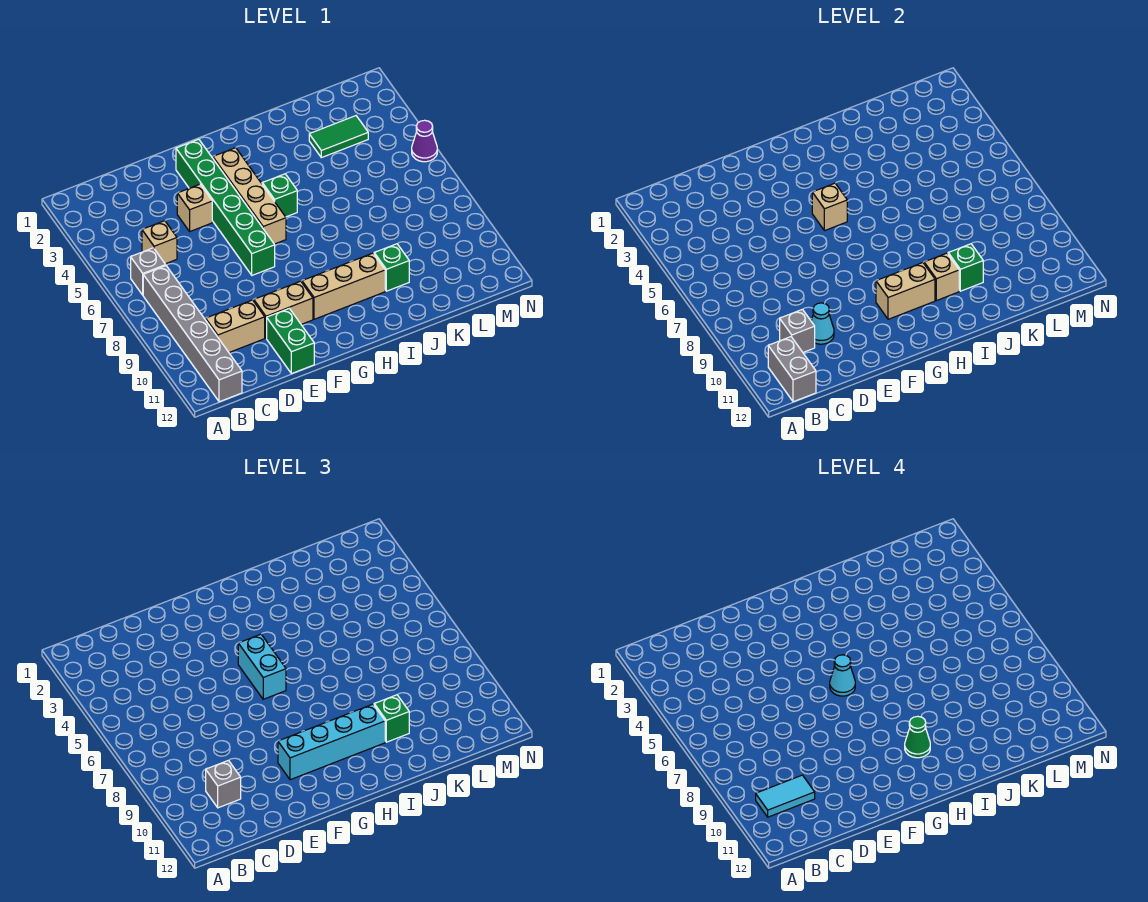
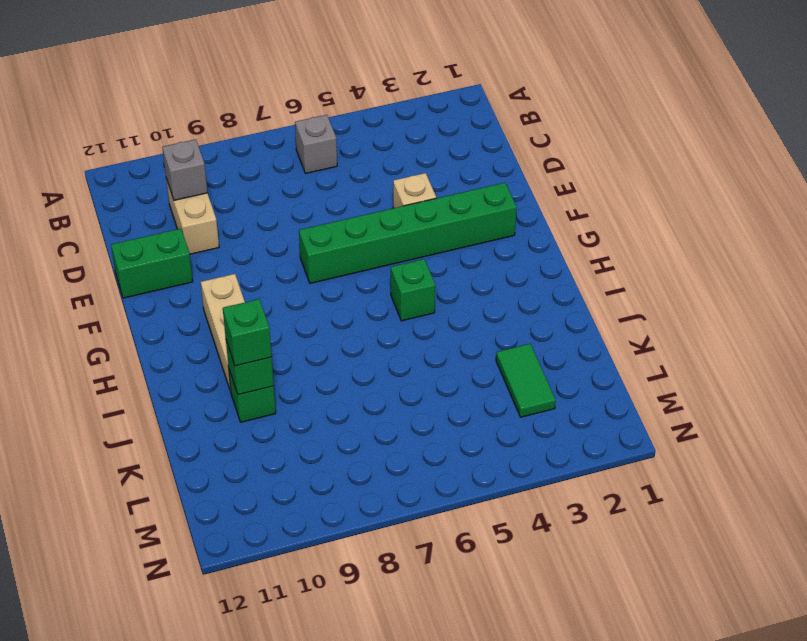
none -> grey 1x6 brick [143,266,242,402]
none -> tan 1x1 brick [142,221,177,264]
none -> tan 1x2 brick [254,281,313,338]

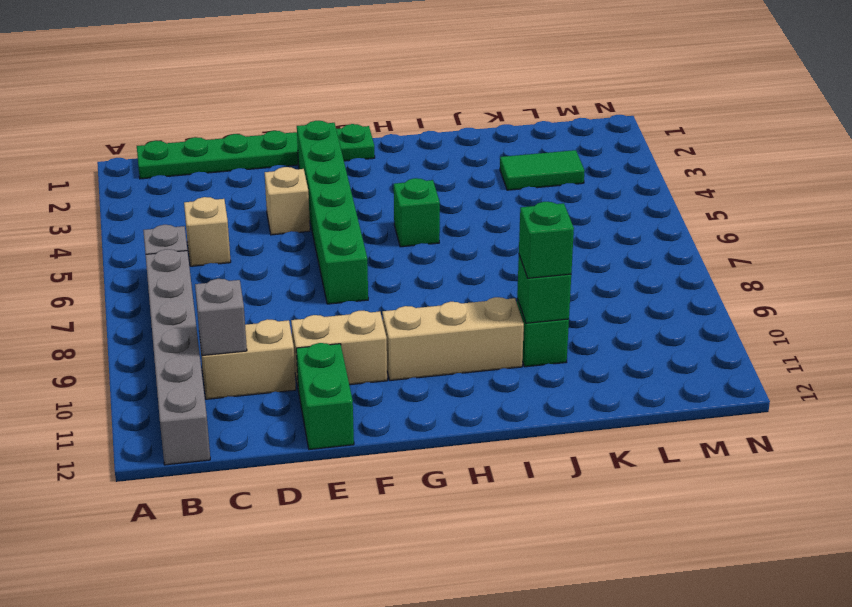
green 1x6 plate [137,124,375,179] -> none
none -> tan 1x4 brick [213,148,286,244]
none -> purple 1x1 cone [412,120,437,162]
none -> grey 1x2 brick [768,337,816,402]

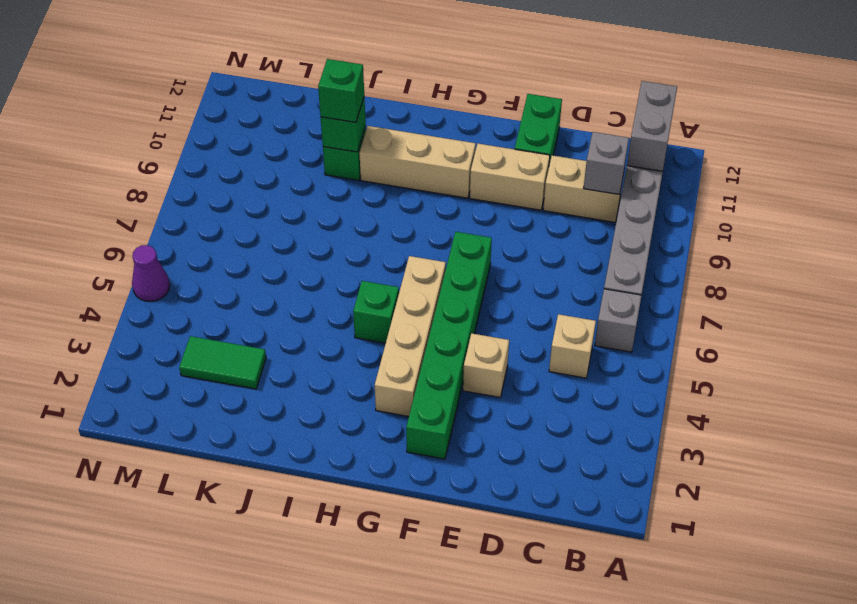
none -> cyan 1x1 cone [811,303,834,344]
none -> tan 1x1 brick [812,183,847,231]
none -> tan 1x2 brick [876,263,935,319]

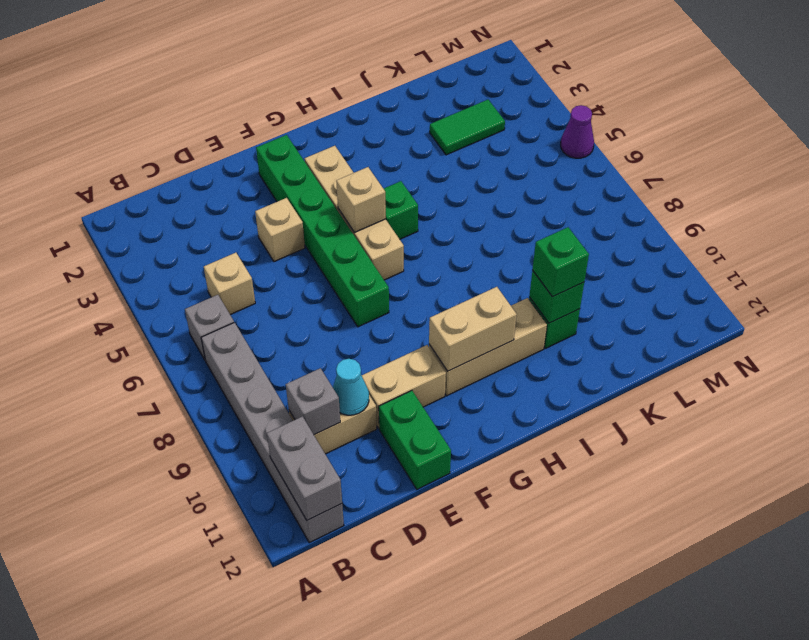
none -> tan 1x1 brick [924,253,959,301]
none -> grey 1x1 brick [206,760,241,808]
none -> cyan 1x4 brick [278,704,385,780]

